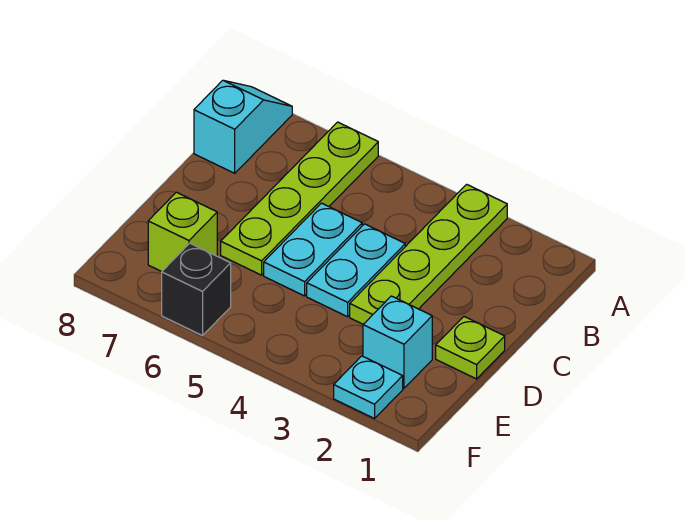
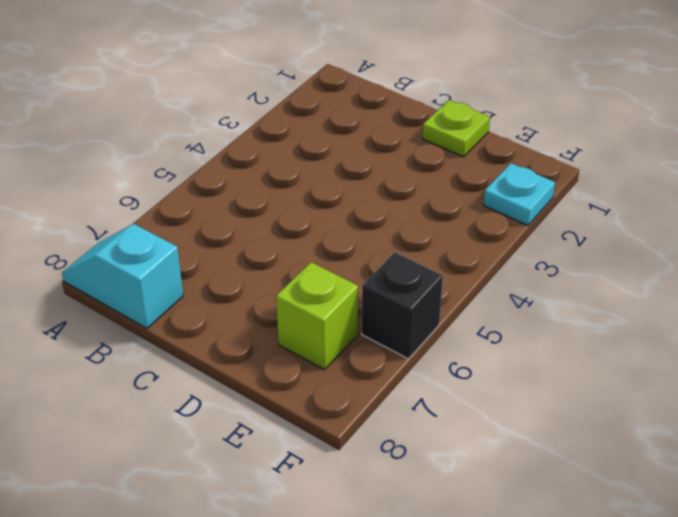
none -> lime 1x4 plate [350,184,507,324]
none -> lime 1x4 plate [221,122,378,275]

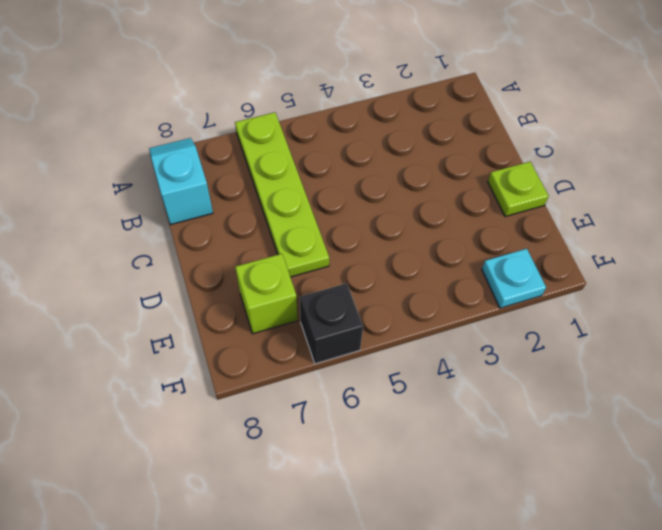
none -> lime 1x4 plate [350,184,507,324]
none -> cyan 1x2 plate [307,224,405,317]

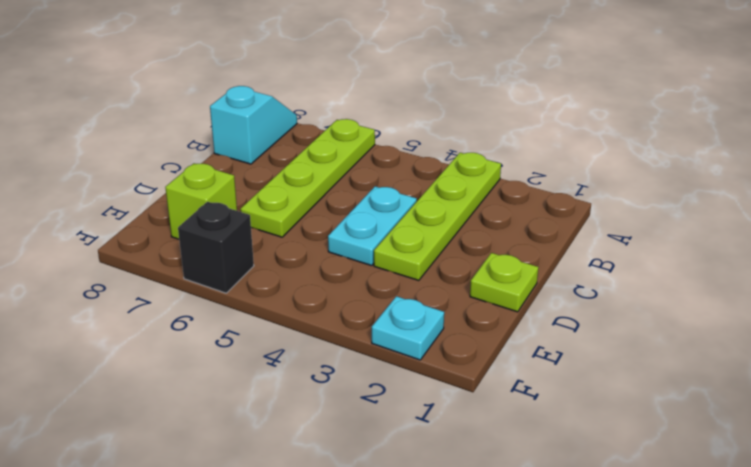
none -> cyan 1x2 plate [264,203,362,296]
none -> cyan 1x1 brick [363,296,432,388]

